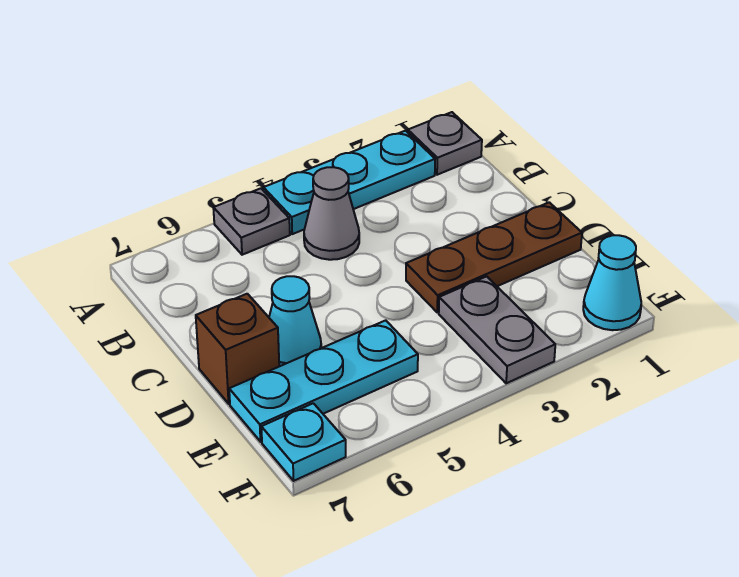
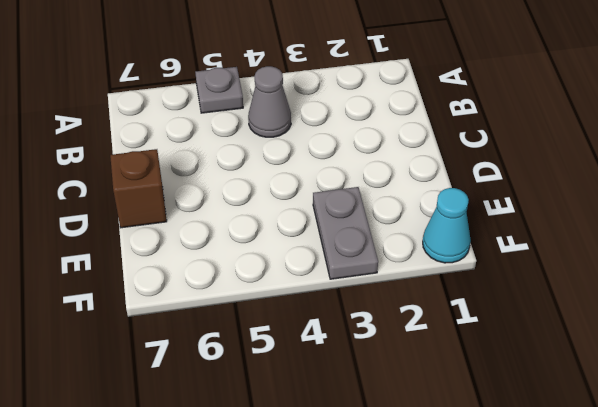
none -> grey 1x1 plate [408,112,482,175]
none -> cyan 1x3 plate [263,131,435,234]

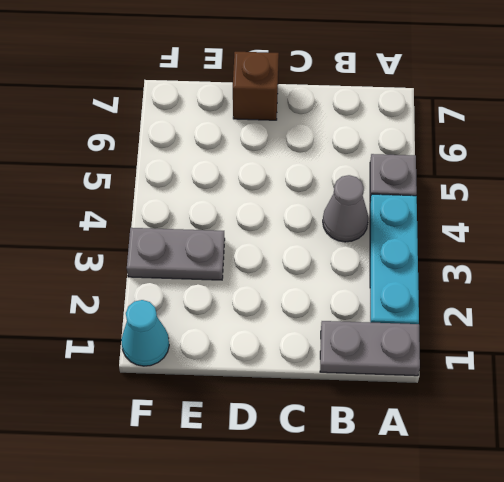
grey 1x2 plate [320,321,420,376] -> grey 1x1 plate [408,112,482,175]
none -> brown 1x3 plate [406,202,582,312]
none -> cyan 1x1 cone [269,276,321,366]

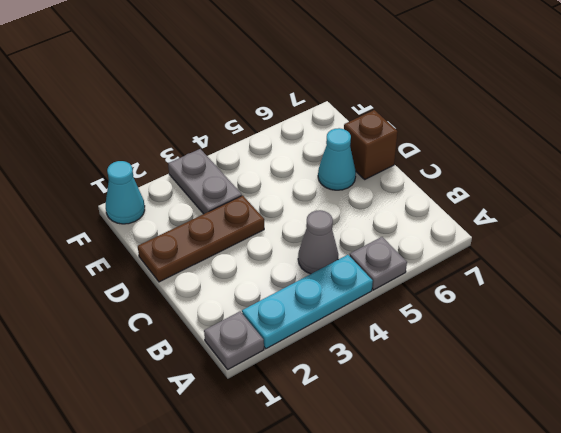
none -> cyan 1x3 plate [229,320,418,442]
none -> cyan 1x1 plate [261,403,346,481]

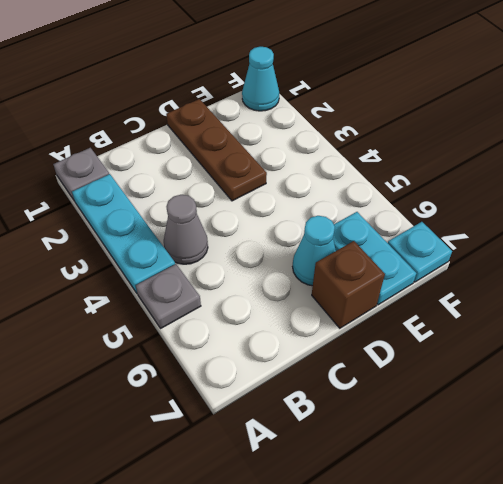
cyan 1x2 plate [333,212,416,305] -> cyan 1x3 plate [229,320,418,442]
none -> grey 1x2 plate [439,276,555,383]

